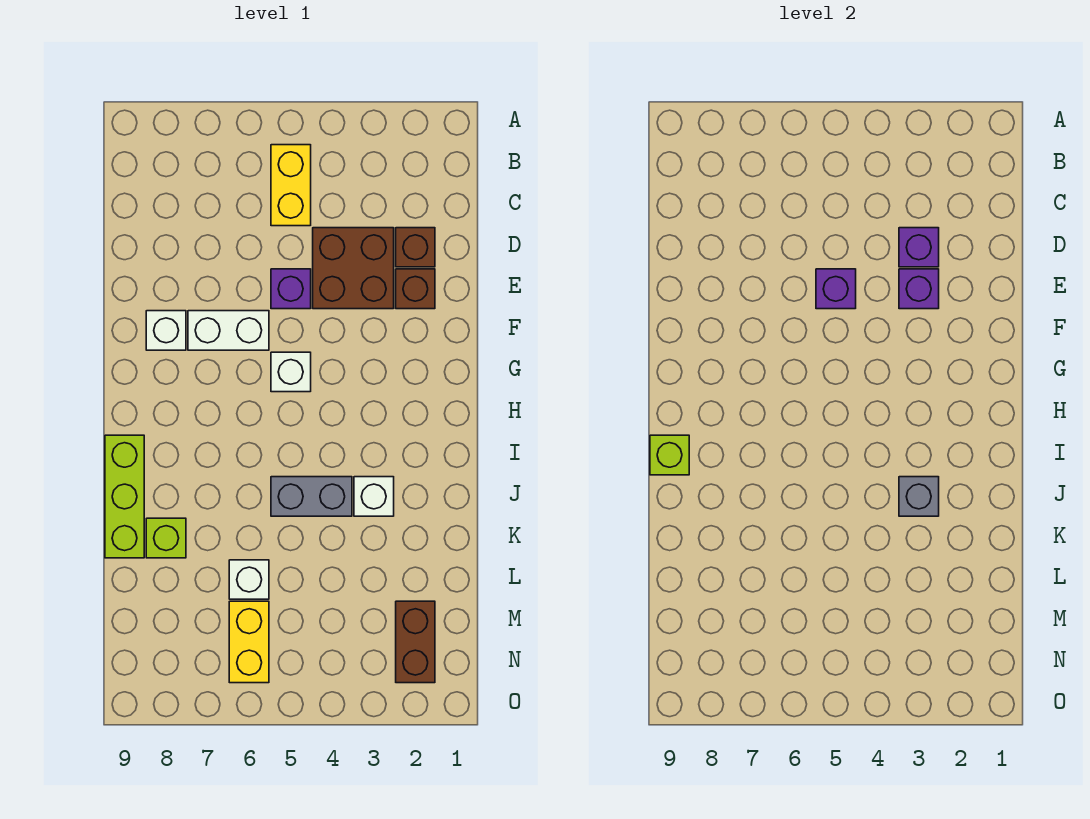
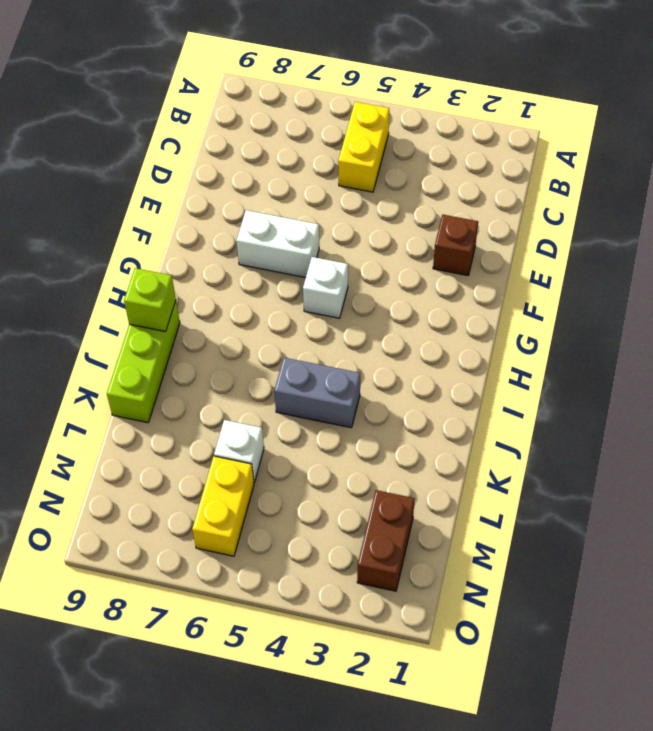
none -> brown 1x1 brick [396,228,435,267]
none -> brown 2x2 brick [313,228,394,309]
none -> purple 1x1 brick [271,269,311,309]

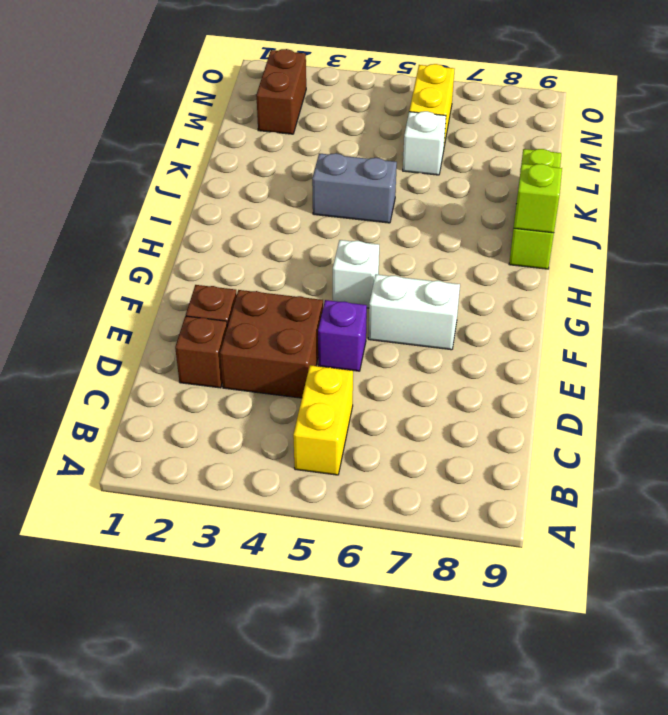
none -> white 1x1 brick [146,311,186,350]
none -> white 1x1 brick [354,477,394,516]
none -> lime 1x1 brick [146,518,186,558]

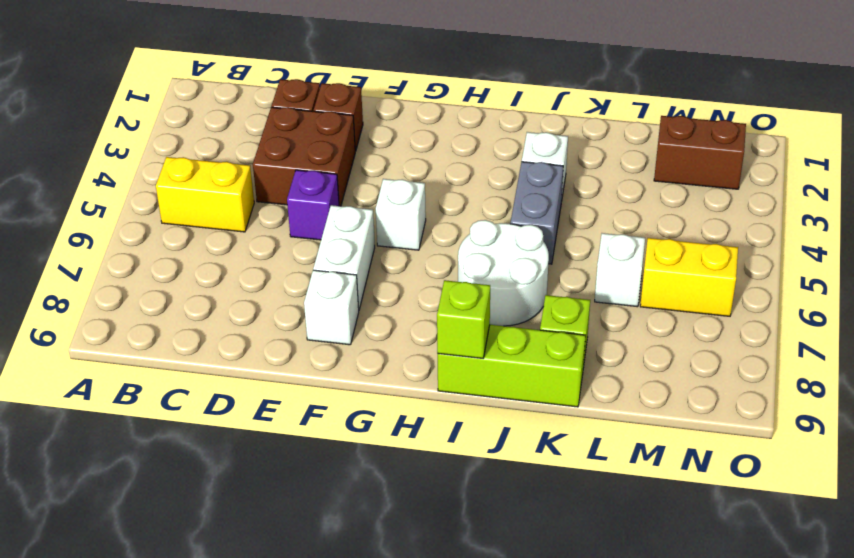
white 2x2 round brick [458,220,549,326] -> none
none -> purple 1x1 brick [899,228,939,267]
none -> purple 1x1 brick [899,269,939,309]
none -> purple 1x1 brick [816,269,856,309]

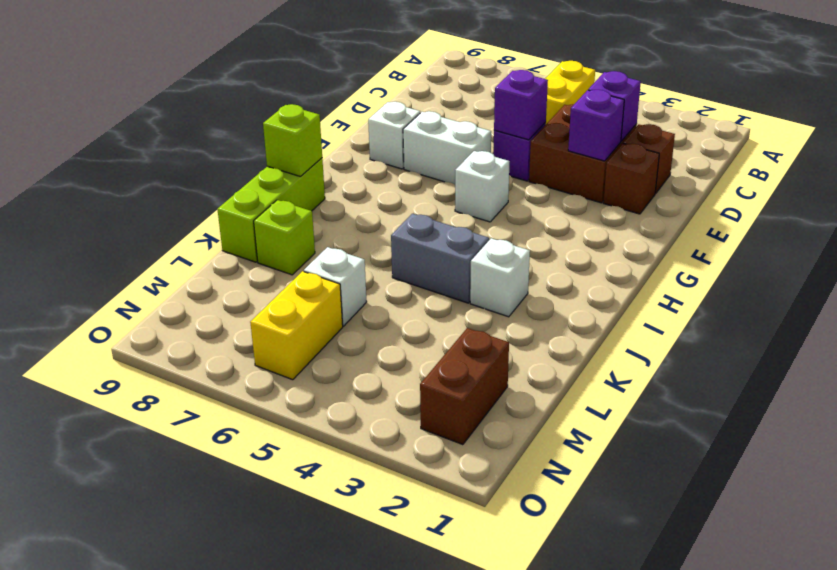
none -> grey 1x1 brick [899,477,939,516]

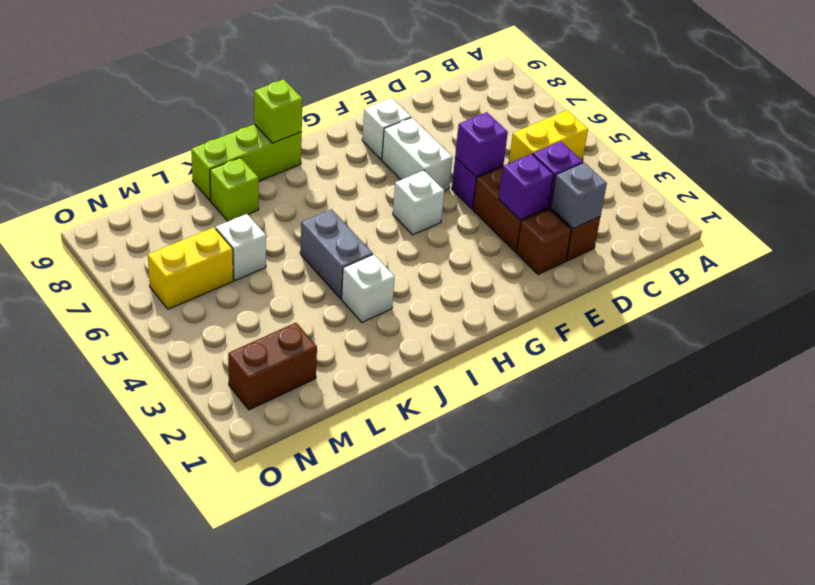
grey 1x1 brick [551,163,607,229] -> grey 1x1 brick moved to [899,477,939,516]

